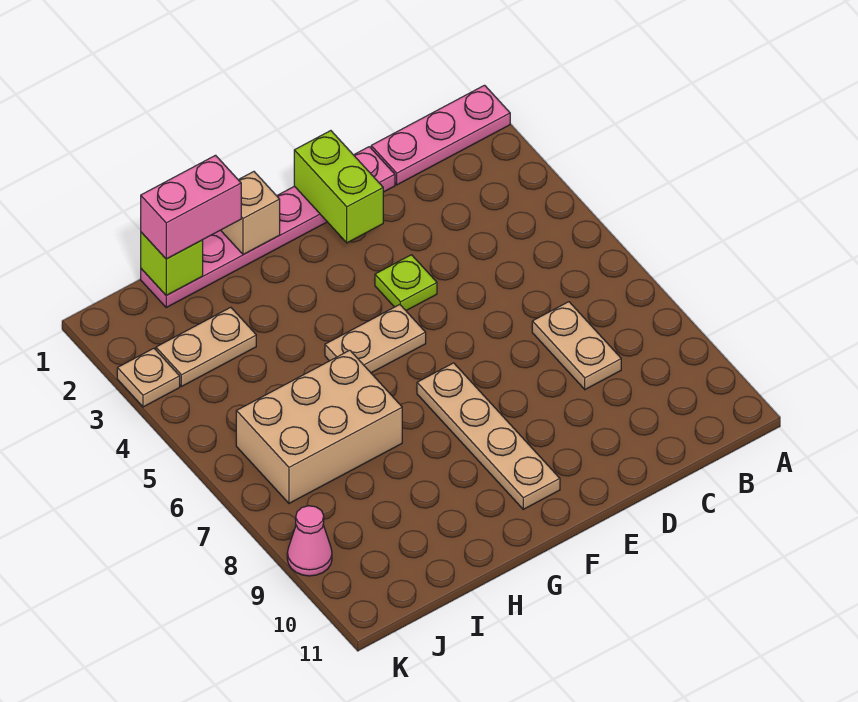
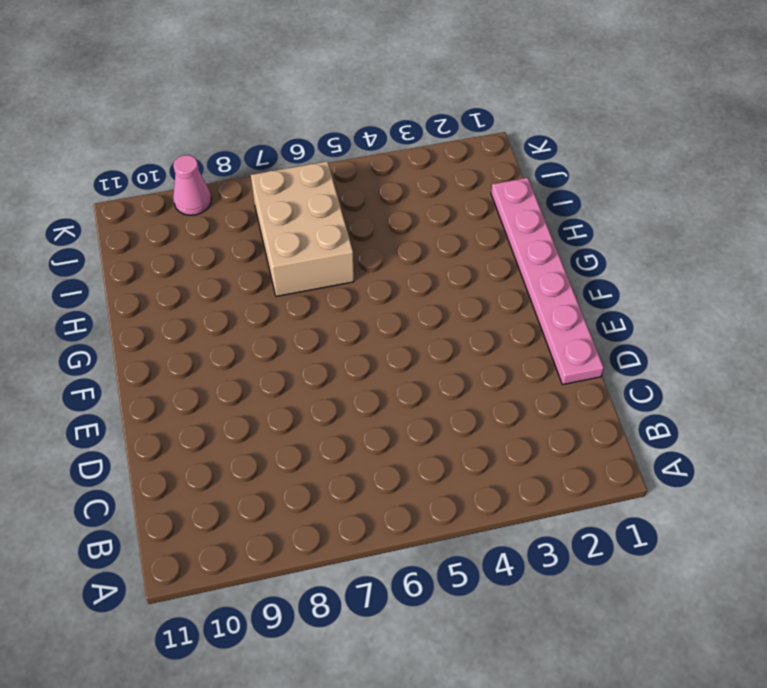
none -> pink 1x3 plate [371,85,510,185]
none -> tan 1x2 plate [532,302,621,389]
none -> lime 1x1 plate [375,255,437,311]

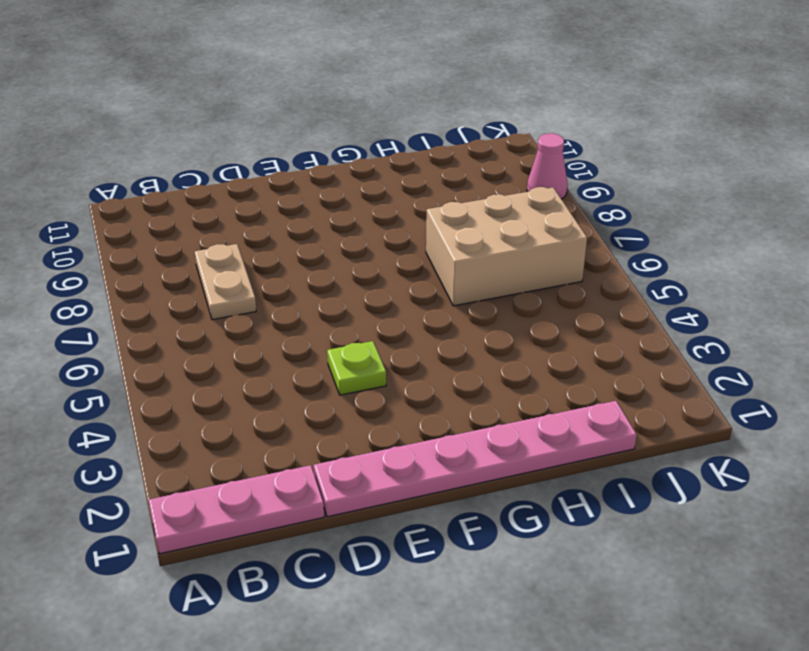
none -> tan 1x2 plate [325,305,426,373]
none -> tan 1x4 plate [417,363,560,509]
none -> tan 1x2 plate [156,307,256,387]

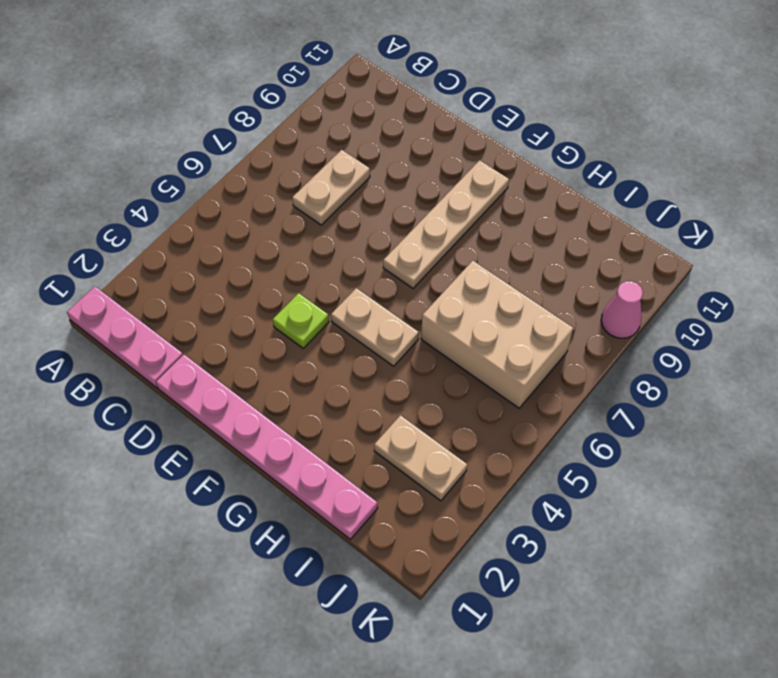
none -> tan 1x1 plate [117,348,180,407]
none -> lime 1x2 brick [294,131,383,243]
none -> tan 1x1 brick [221,172,280,254]

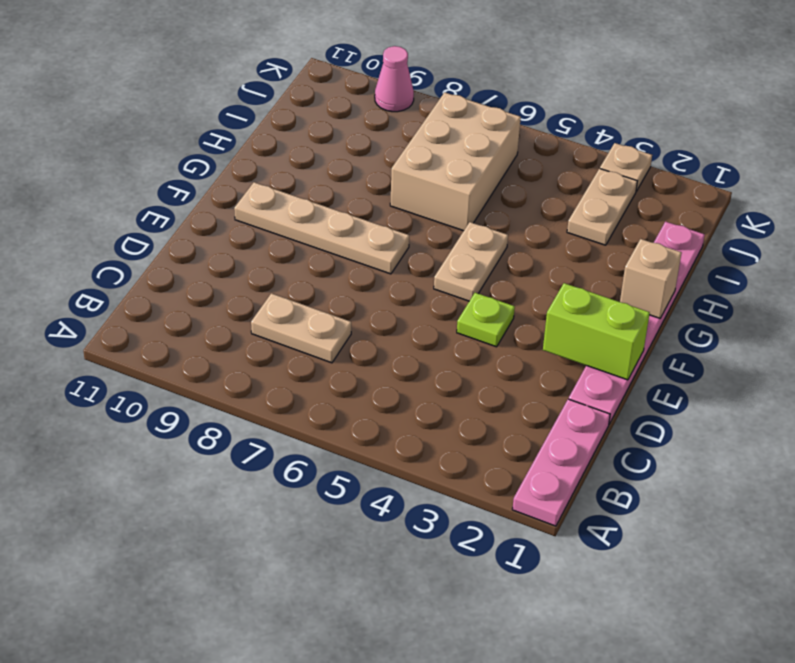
none -> lime 1x1 brick [141,232,203,295]
none -> pink 1x2 brick [141,155,241,259]

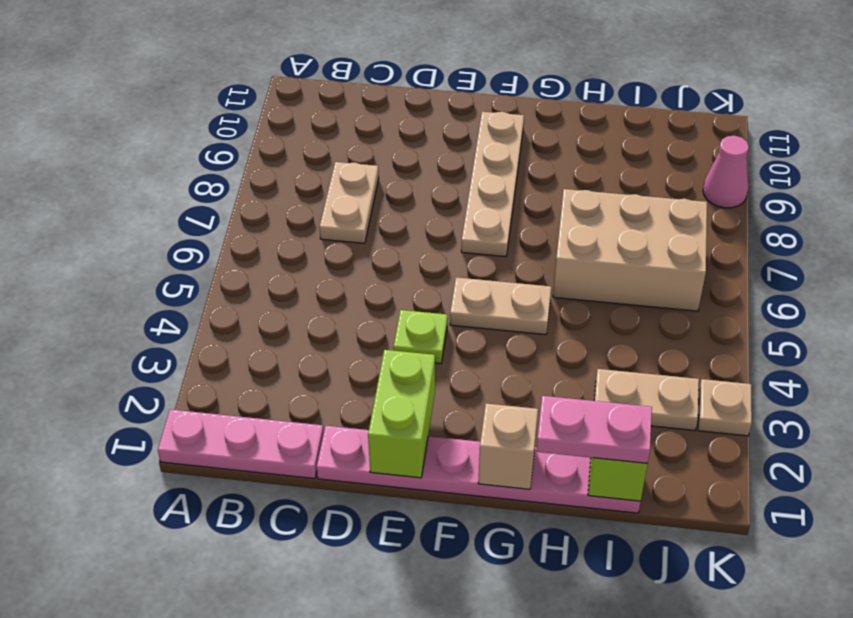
pink 1x2 plate [536,396,652,463] -> pink 1x2 brick [141,155,241,259]

